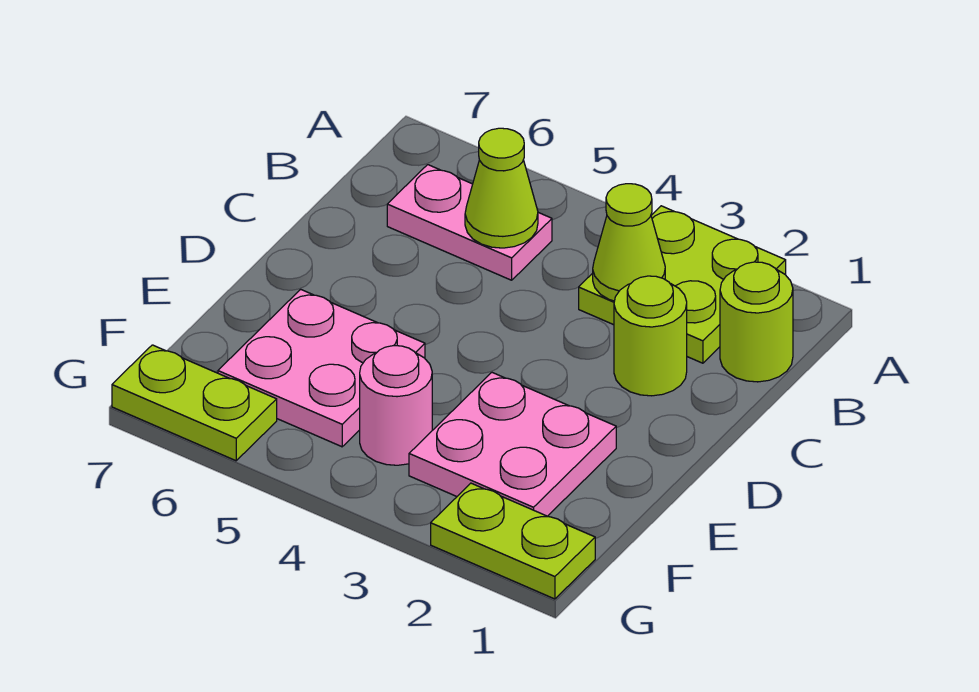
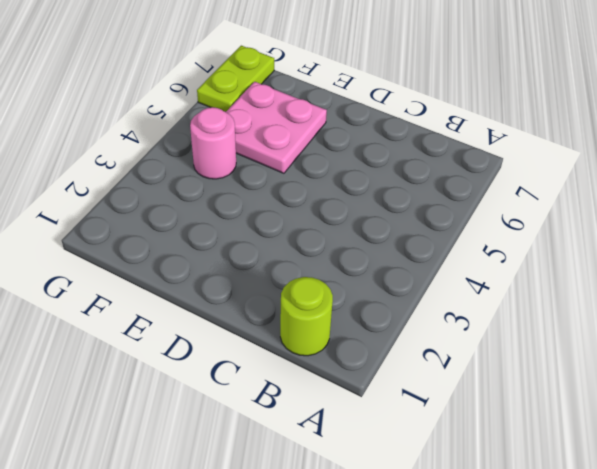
none -> lime 2x2 plate [579,206,786,363]
none -> pink 1x2 plate [387,165,552,280]

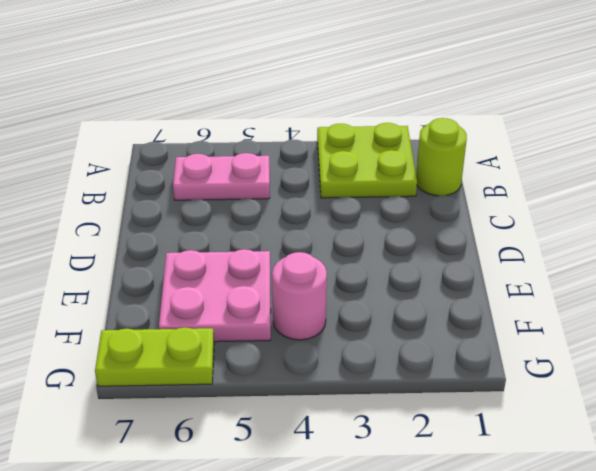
none -> lime 1x1 round brick [614,276,687,396]
none -> pink 2x2 plate [409,373,616,516]

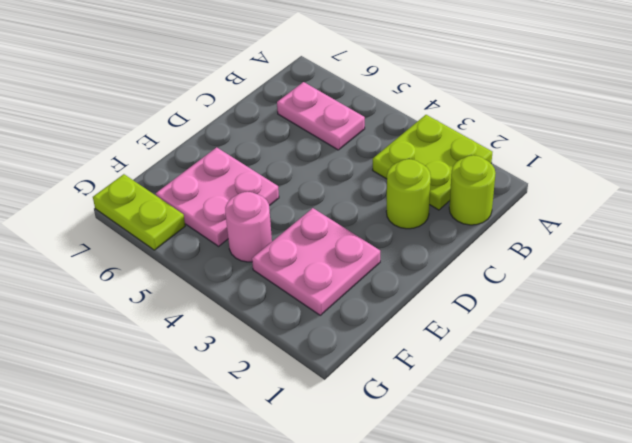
none -> lime 1x2 plate [431,483,595,599]
none -> lime 1x1 cone [593,184,665,301]

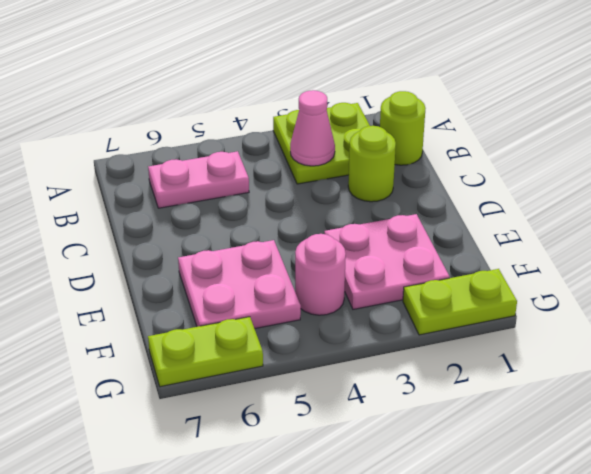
pink 1x1 cone [290,90,335,166] -> lime 1x1 cone [593,184,665,301]
none -> lime 1x1 cone [465,128,538,248]

